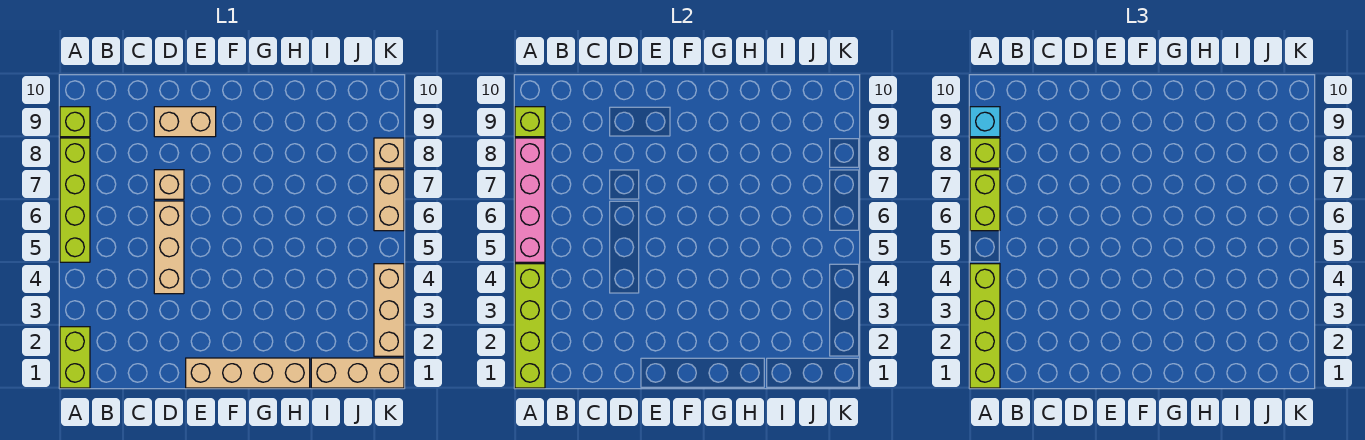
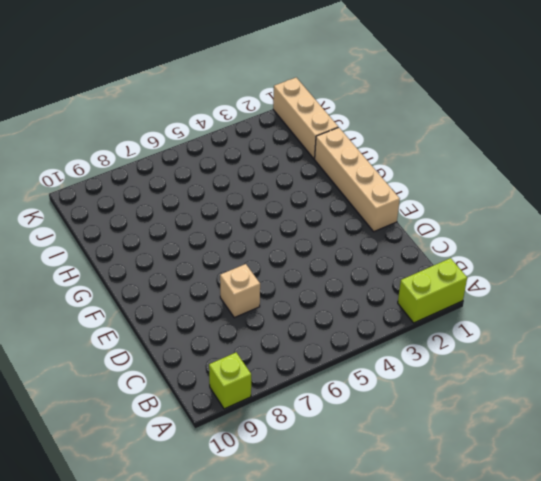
none -> lime 1x4 brick [60,138,90,262]
none -> tan 1x3 brick [154,201,184,294]
none -> tan 1x2 brick [154,107,216,137]

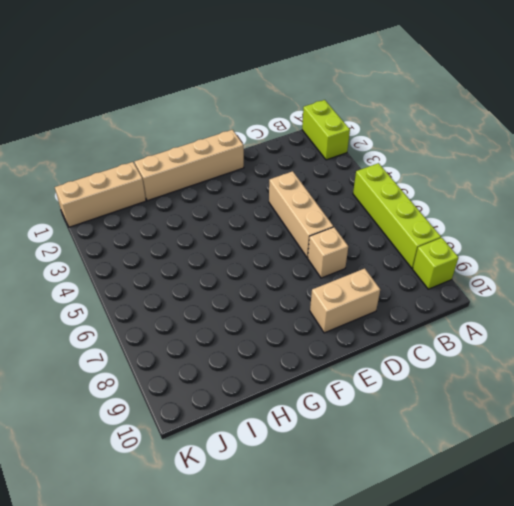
none -> tan 1x3 brick [374,264,404,356]
none -> tan 1x2 brick [374,170,404,231]
none -> tan 1x1 brick [374,138,404,168]

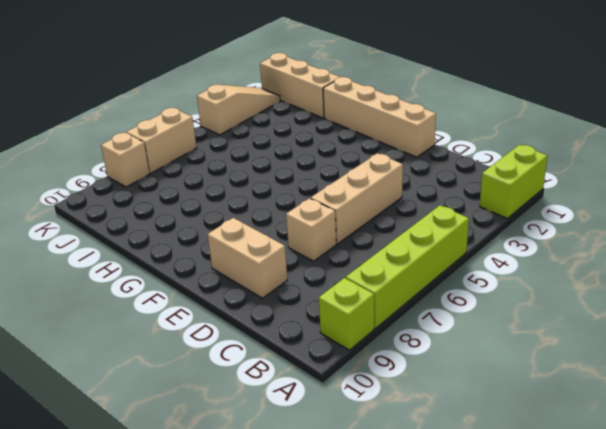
tan 1x3 slope [197,84,280,135] -> tan 1x3 brick [374,264,404,356]
none -> lime 1x4 brick [515,264,545,388]
none -> pink 1x4 brick [515,138,545,262]
none -> lime 1x1 brick [515,107,545,137]

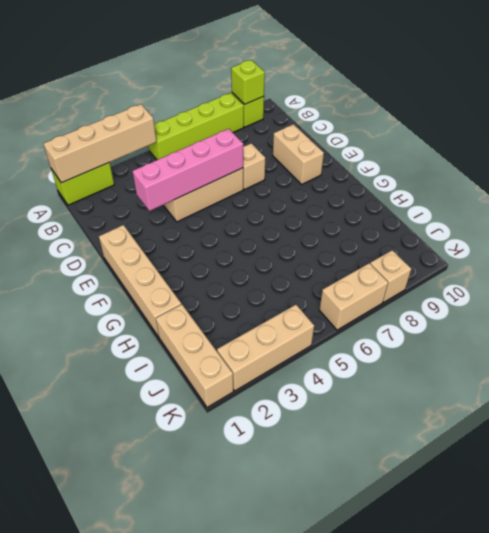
tan 1x4 brick [43,104,156,183] -> lime 1x4 brick [515,264,545,388]
pink 1x4 brick [132,129,243,211] -> pink 1x4 brick moved to [515,138,545,262]
none -> lime 1x4 brick [970,264,1000,388]
none -> lime 1x2 brick [970,170,1000,231]
none -> lime 1x1 brick [970,138,1000,168]

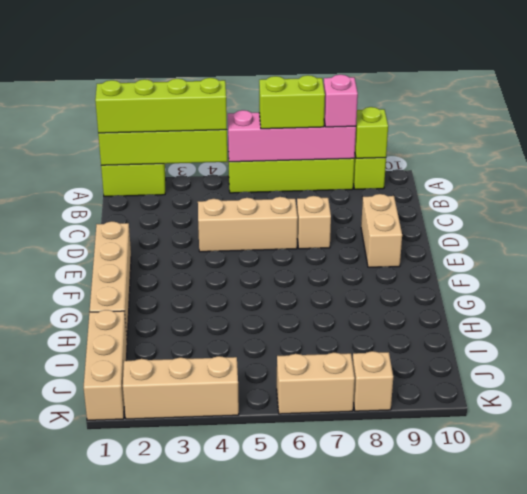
pink 1x1 brick [324,75,358,127] -> lime 1x1 brick [970,138,1000,168]
none -> cyan 1x1 brick [970,107,1000,137]

